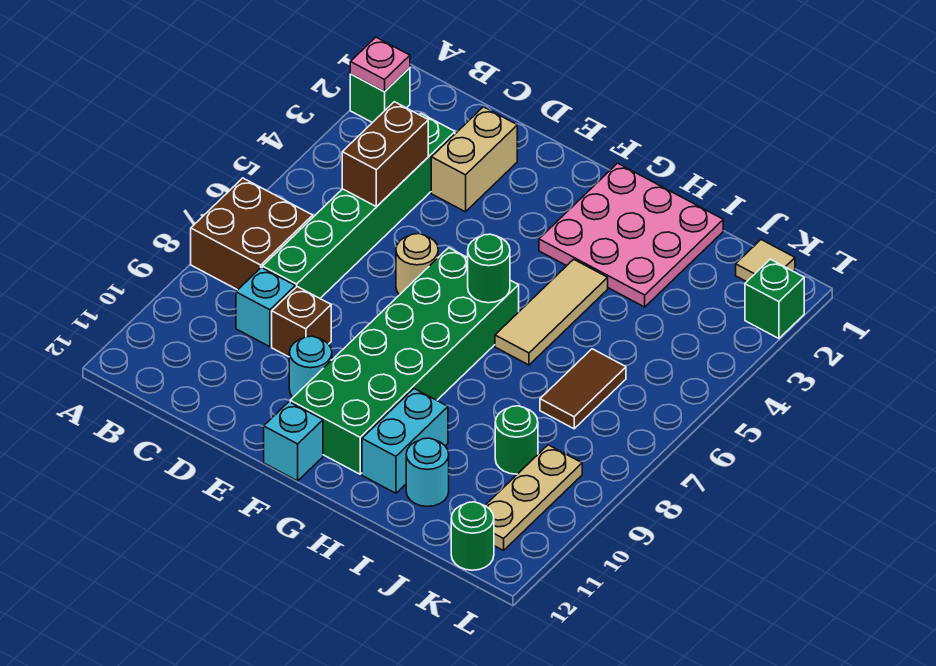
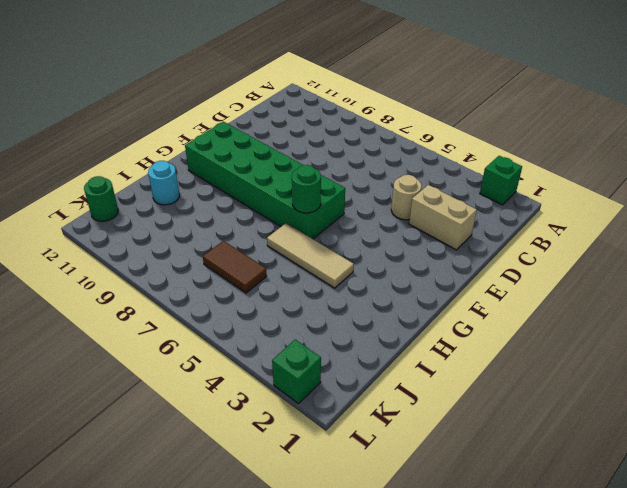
tan 1x1 round brick [391,175,422,220] -> tan 1x1 round brick moved to [396,234,438,295]
none -> brown 2x2 brick [191,178,313,290]
none -> green 1x6 brick [262,114,455,298]
none -> cyan 1x1 brick [236,267,295,347]

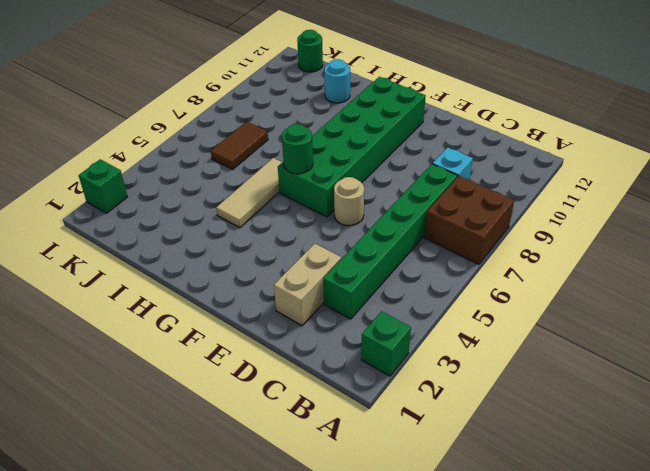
none -> brown 1x1 brick [272,287,331,357]
none -> cyan 1x1 round brick [289,336,332,397]
none -> cyan 1x1 brick [264,402,323,481]

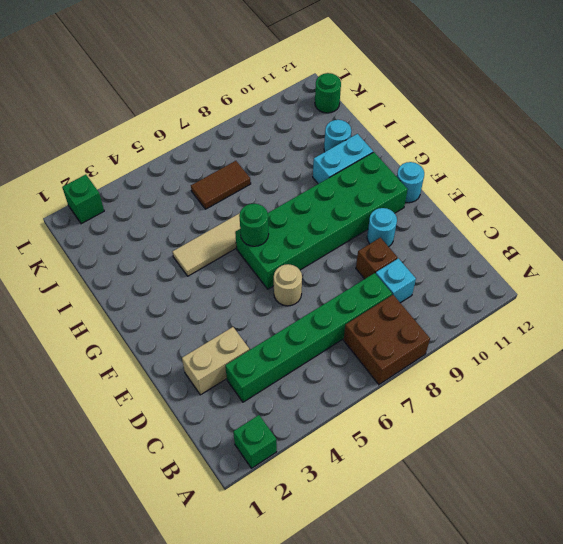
cyan 1x1 round brick [397,162,424,203] -> cyan 1x1 brick [264,402,323,481]
none -> pink 3x3 plate [539,163,723,307]
none -> green 1x1 round brick [495,406,538,474]
none -> tan 1x1 tile [736,240,795,282]

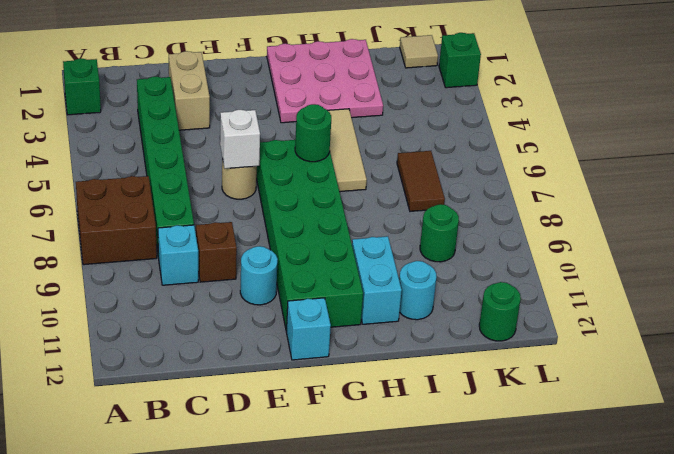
white 1x1 brick [220,110,260,169] -> none
none -> tan 1x3 plate [485,445,582,550]
none -> pink 1x1 plate [350,37,410,92]
none -> brown 1x2 brick [342,102,428,207]

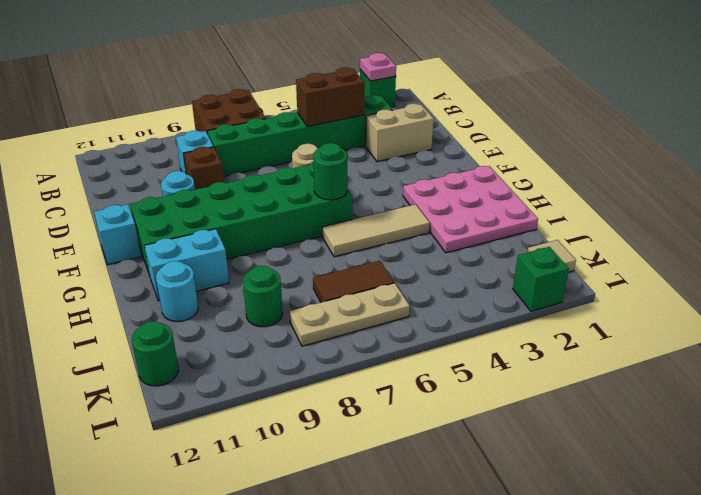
tan 1x3 plate [289,283,410,346] -> tan 1x3 plate moved to [485,445,582,550]

